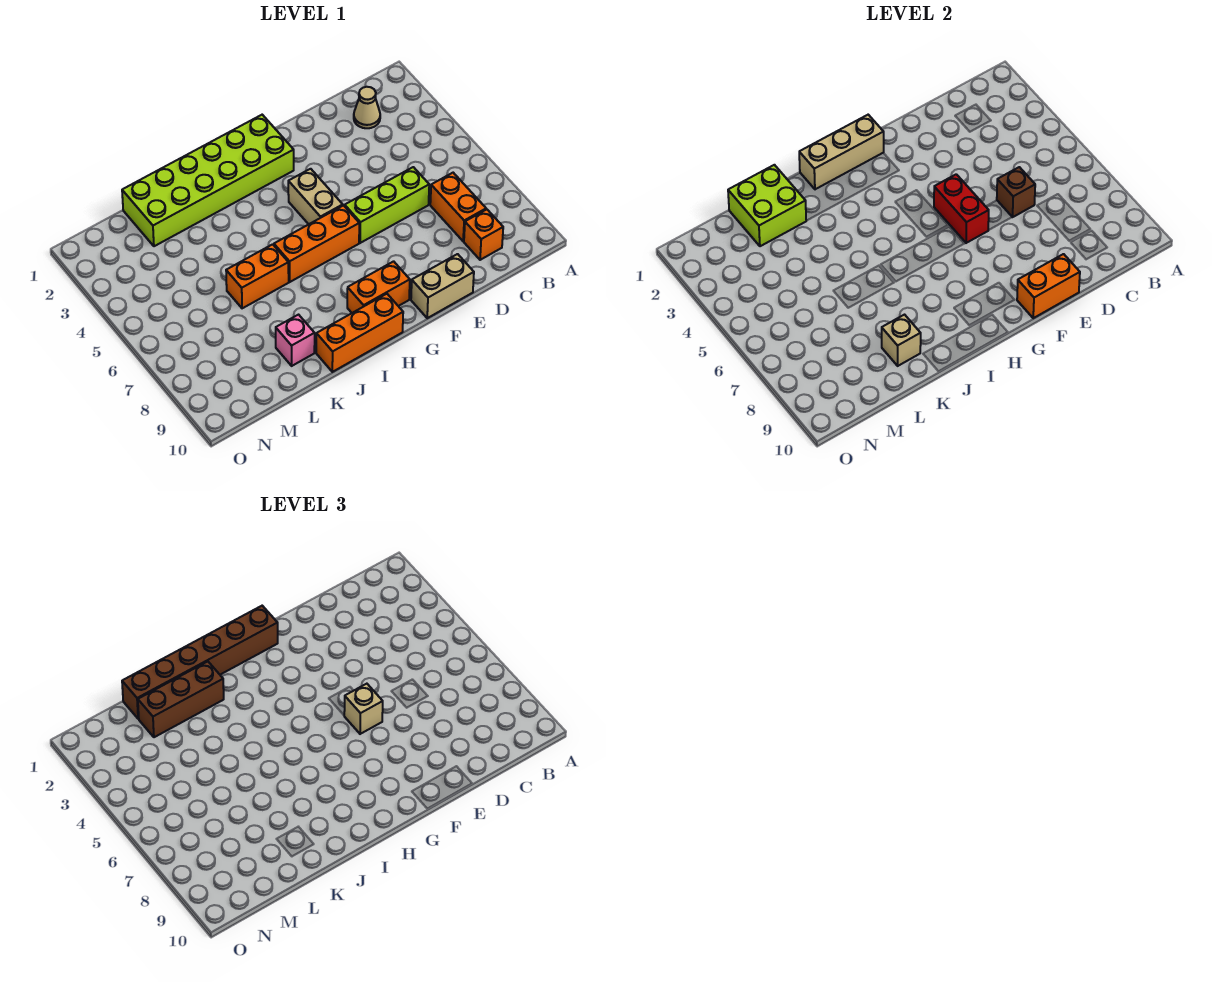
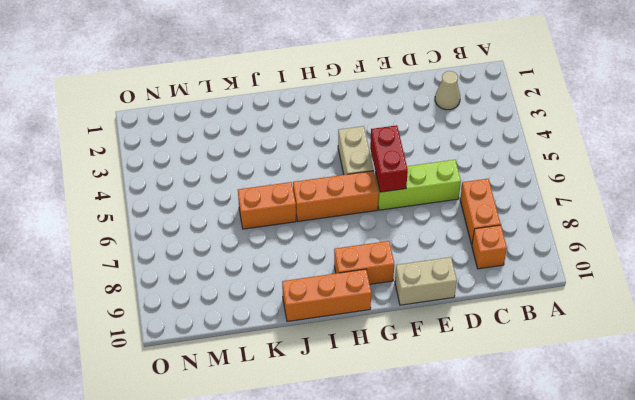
none -> lime 2x6 brick [122,115,294,246]
none -> pink 1x1 brick [276,315,315,366]
none -> brown 1x1 brick [997,167,1035,217]

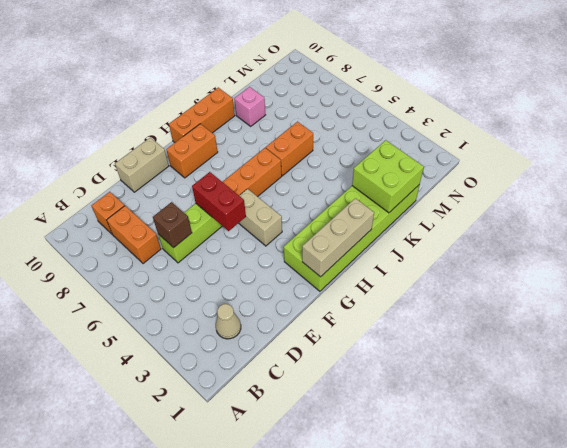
none -> orange 1x2 brick [1017,254,1080,318]
none -> tan 1x1 brick [882,315,921,366]
none -> tan 1x1 brick [344,684,383,734]

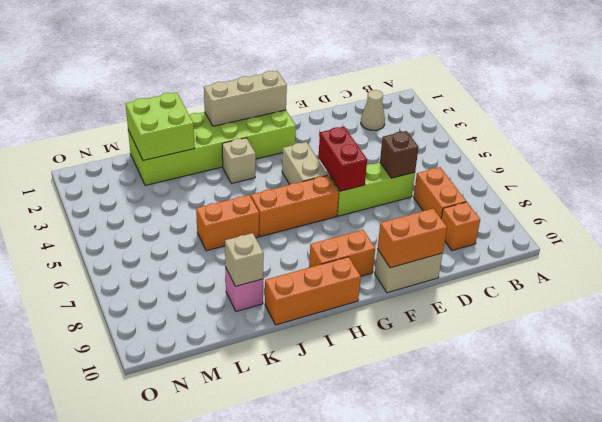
tan 1x1 brick [222,138,256,184] -> tan 1x1 brick moved to [344,684,383,734]
none -> brown 1x6 brick [122,606,278,719]
none -> brown 1x3 brick [138,662,224,737]

